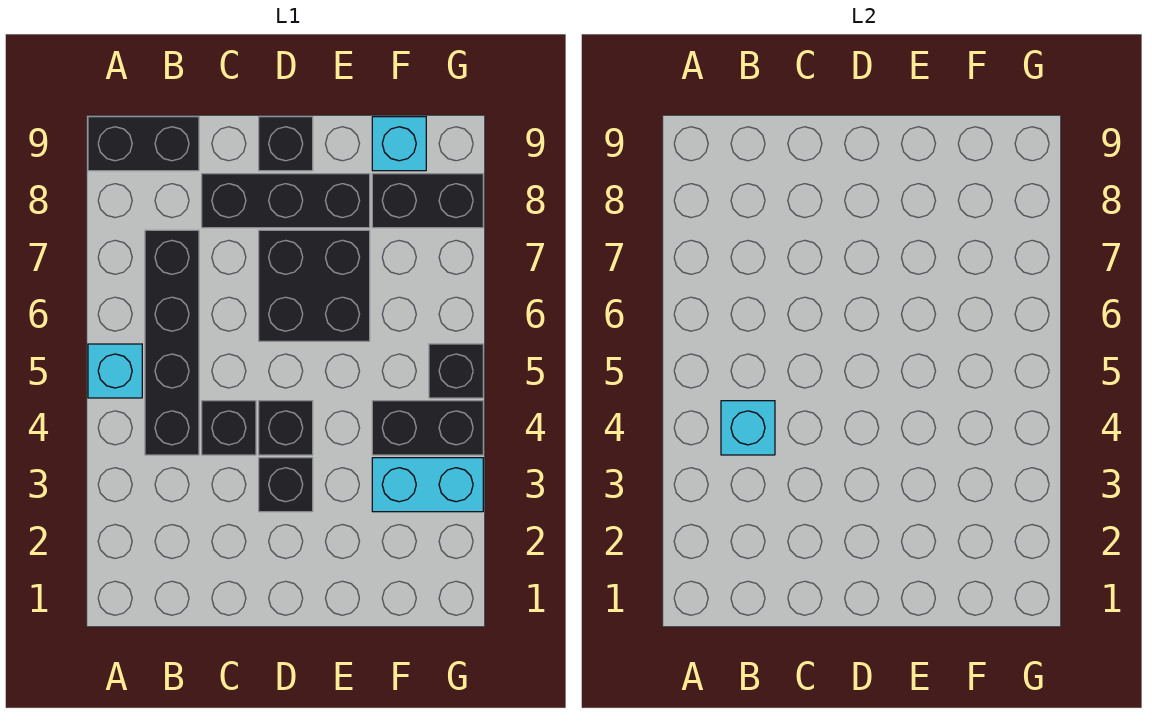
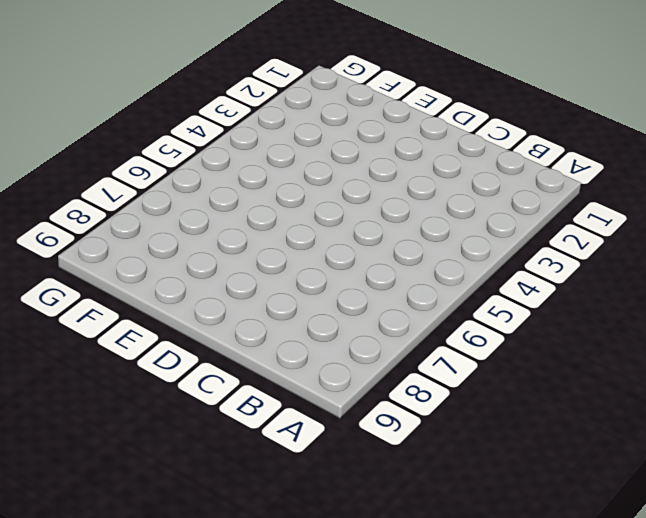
none -> cyan 1x1 brick [88,344,142,398]
none -> black 1x2 brick [88,117,199,171]
none -> black 1x4 brick [145,230,199,455]

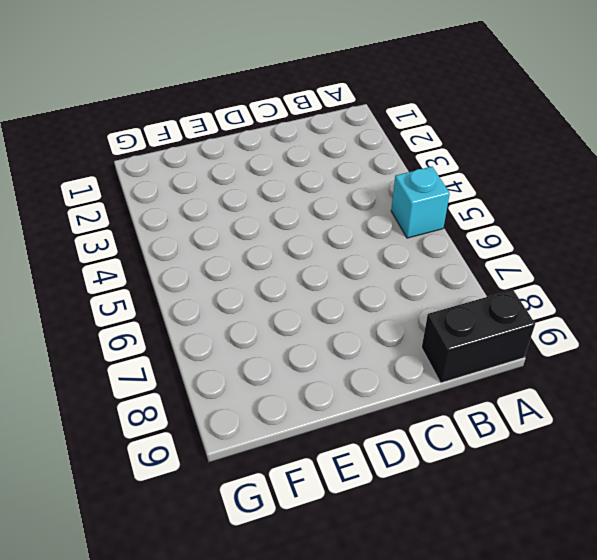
none -> black 1x4 brick [145,230,199,455]
none -> black 1x1 brick [202,401,256,455]
none -> black 1x3 brick [202,174,370,228]

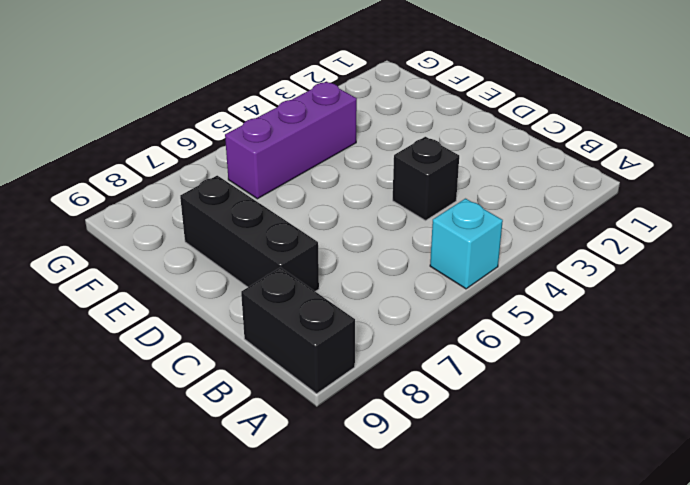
purple 1x3 brick [225,82,357,199] -> black 1x2 brick [372,401,483,455]
none -> black 1x4 brick [145,230,199,455]
none -> black 1x1 brick [259,458,313,512]
none -> black 1x1 brick [259,401,313,455]

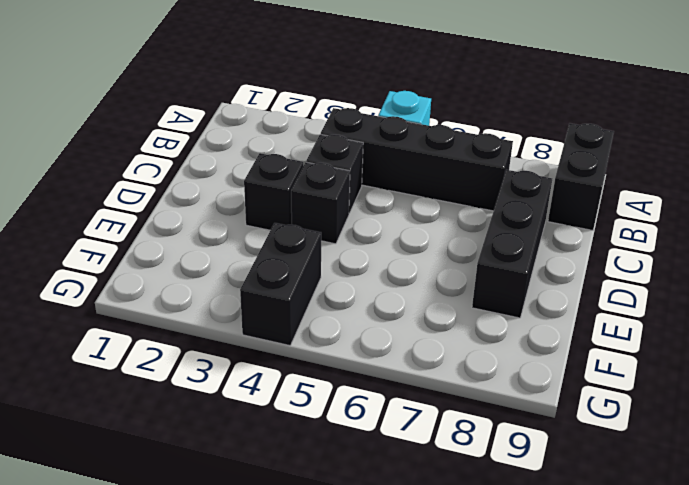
none -> black 2x2 brick [259,230,370,341]
none -> black 1x1 brick [259,117,313,171]
none -> cyan 1x2 brick [372,458,483,512]

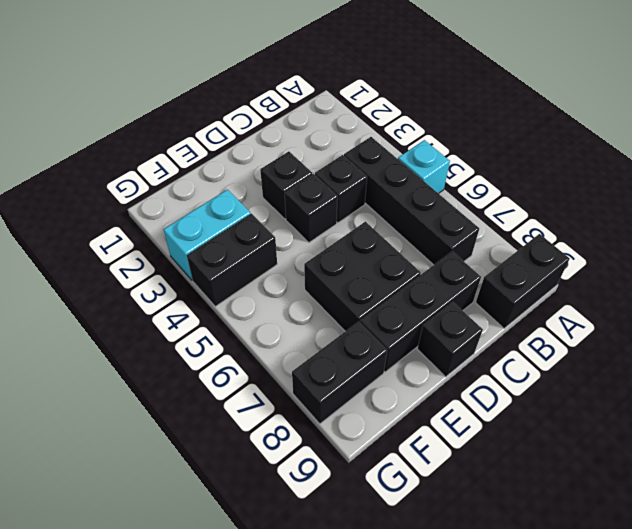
none -> cyan 1x1 brick [372,117,426,171]
none -> black 1x1 brick [429,344,483,398]
none -> cyan 1x1 brick [721,401,775,455]

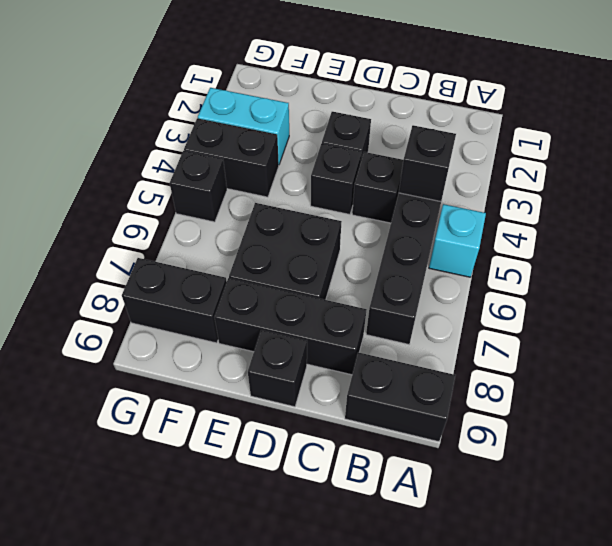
black 1x1 brick [399,125,456,201] -> cyan 1x1 brick [721,401,775,455]
none -> cyan 1x1 brick [372,117,426,171]

